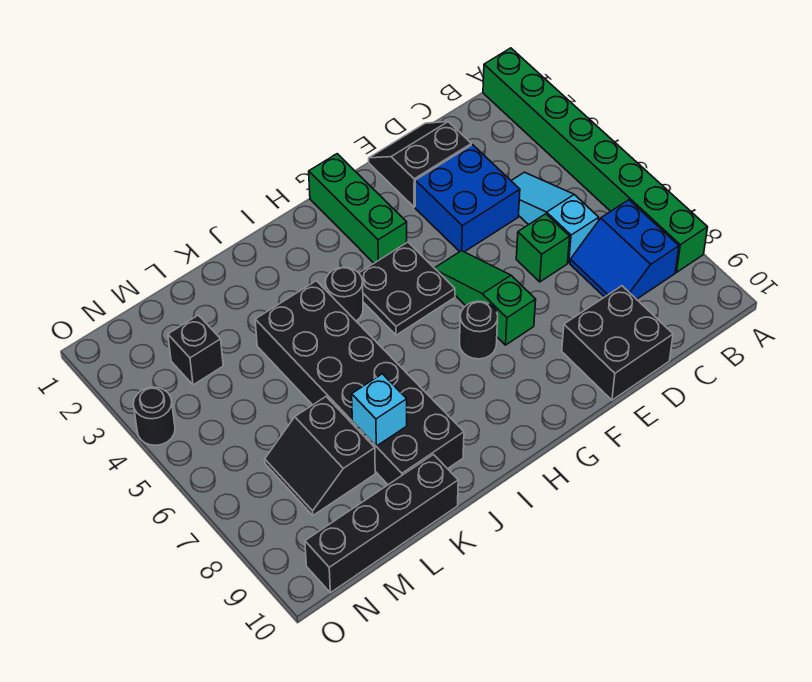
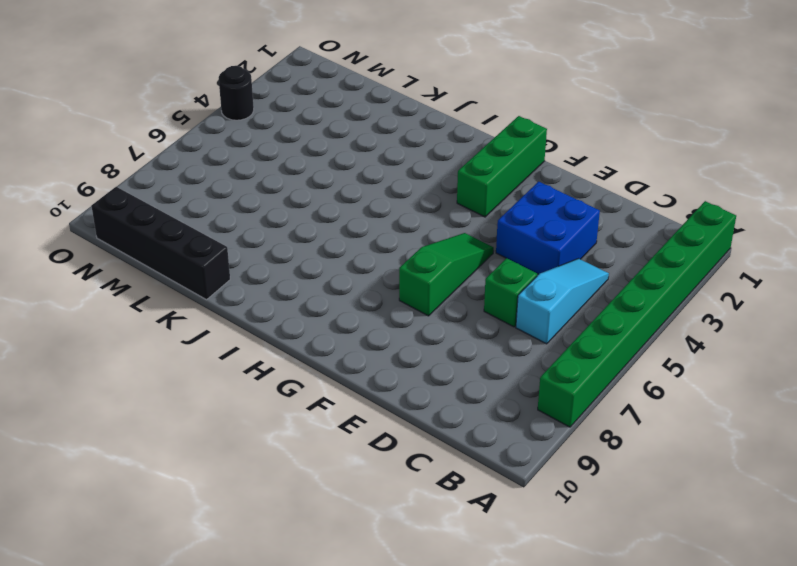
none -> blue 2x2 slope [570,200,679,299]
none -> black 2x2 slope [369,122,471,207]
none -> black 2x2 brick [562,286,673,400]

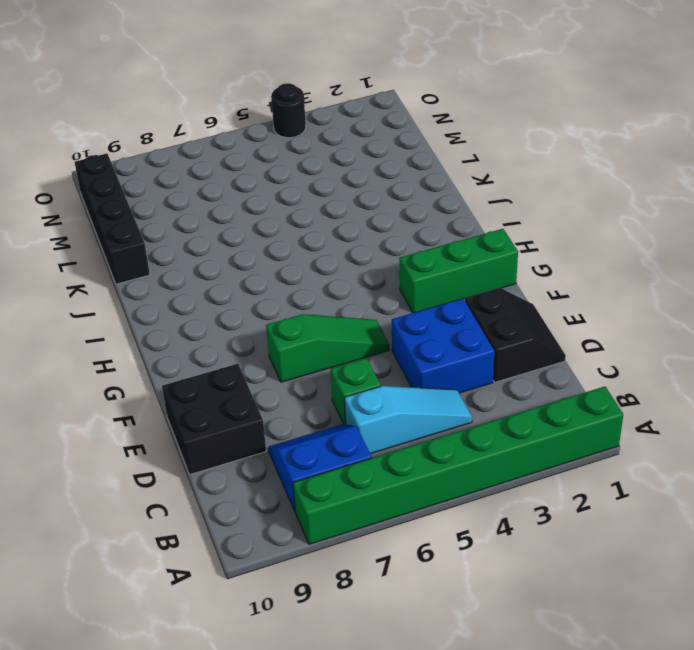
none -> black 2x2 plate [359,242,455,335]
none -> black 1x1 round brick [460,301,498,359]
none -> black 1x1 round brick [325,267,363,321]

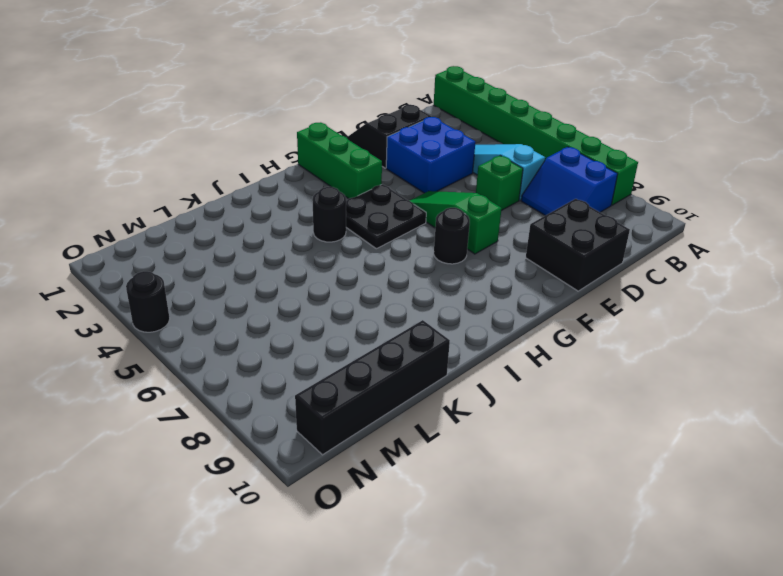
none -> black 2x6 brick [255,281,464,485]
none -> black 2x2 slope [265,397,375,515]
none -> black 1x1 brick [168,315,223,385]

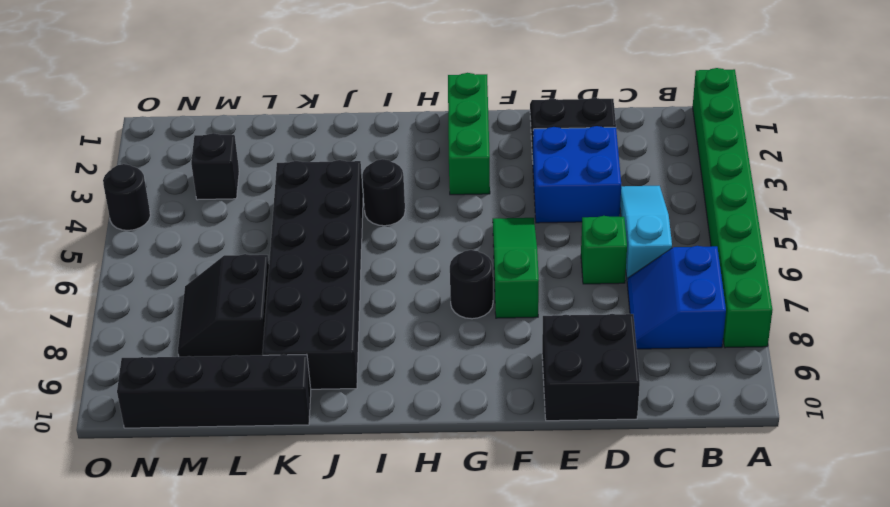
none -> black 2x2 plate [359,242,455,335]
none -> cyan 1x1 brick [352,374,407,446]

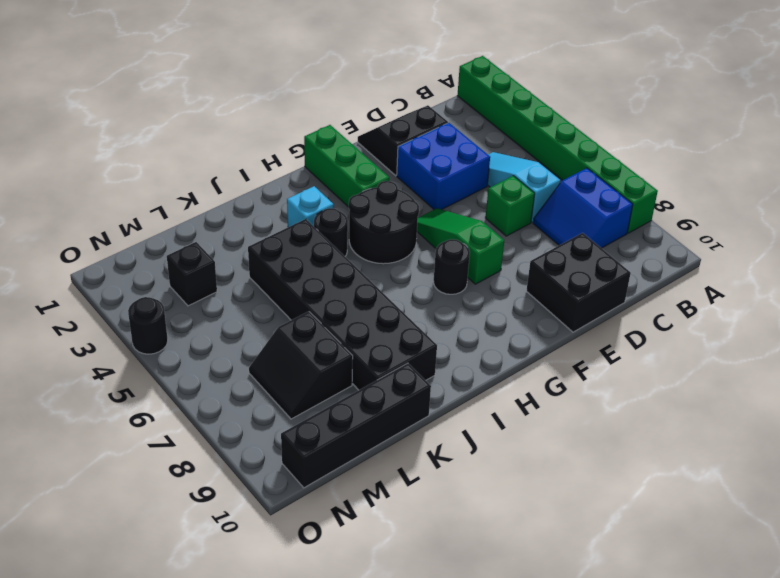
black 2x2 round brick [349,181,419,264] -> black 2x2 plate [359,242,455,335]
cyan 1x1 brick [287,186,334,227] -> cyan 1x1 brick moved to [352,374,407,446]

